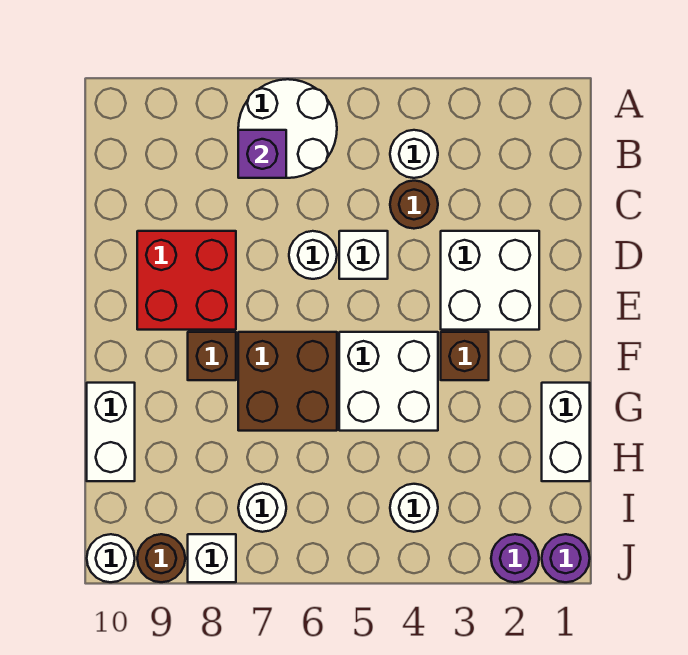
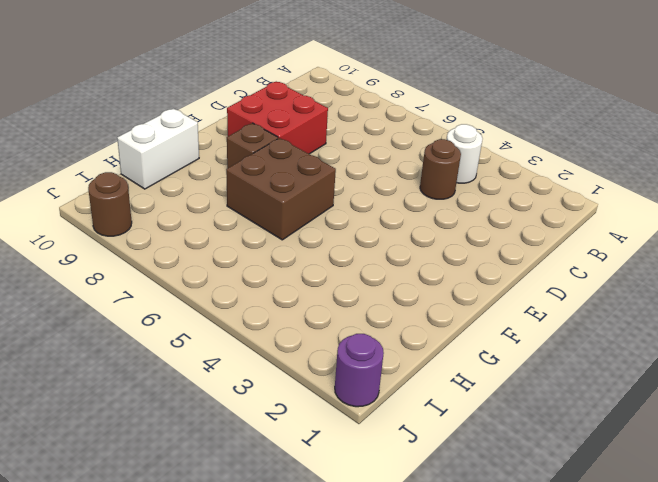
none -> white 2x2 round brick [238,79,337,178]
none -> white 2x2 brick [441,231,539,330]
none -> white 1x1 brick [339,231,388,279]

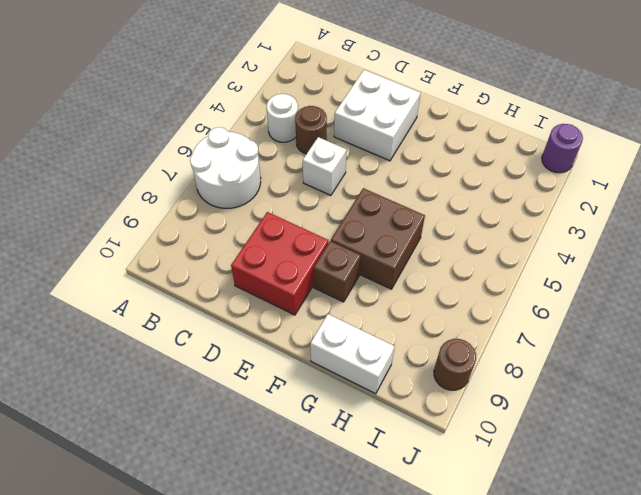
none -> white 1x1 round brick [289,231,337,279]
none -> brown 1x1 brick [441,332,489,380]
none -> white 2x2 brick [339,332,438,431]

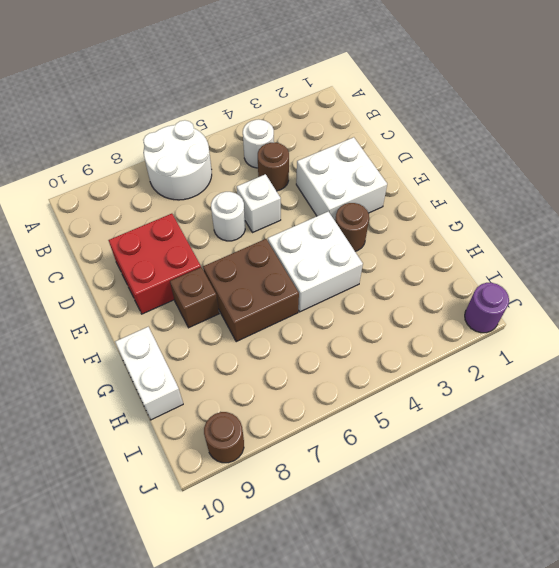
brown 1x1 round brick [335,203,369,251] -> brown 1x1 brick [441,332,489,380]
none -> white 1x2 brick [542,383,590,481]
none -> white 1x1 round brick [390,484,438,532]
none -> white 1x1 round brick [238,484,286,532]

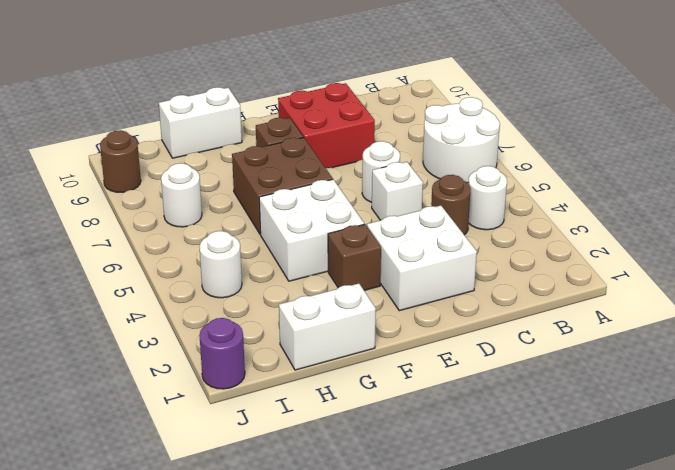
none -> purple 1x1 round brick [491,534,539,582]
none -> white 1x1 brick [188,534,236,582]
none -> white 1x1 round brick [87,534,135,582]

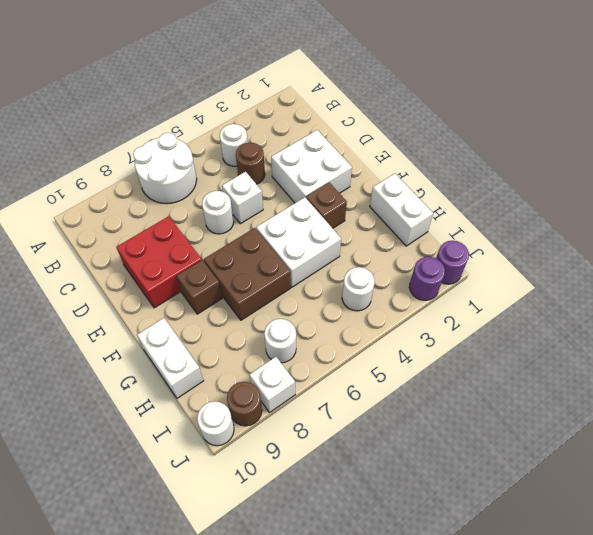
none -> purple 1x1 brick [238,130,286,178]

